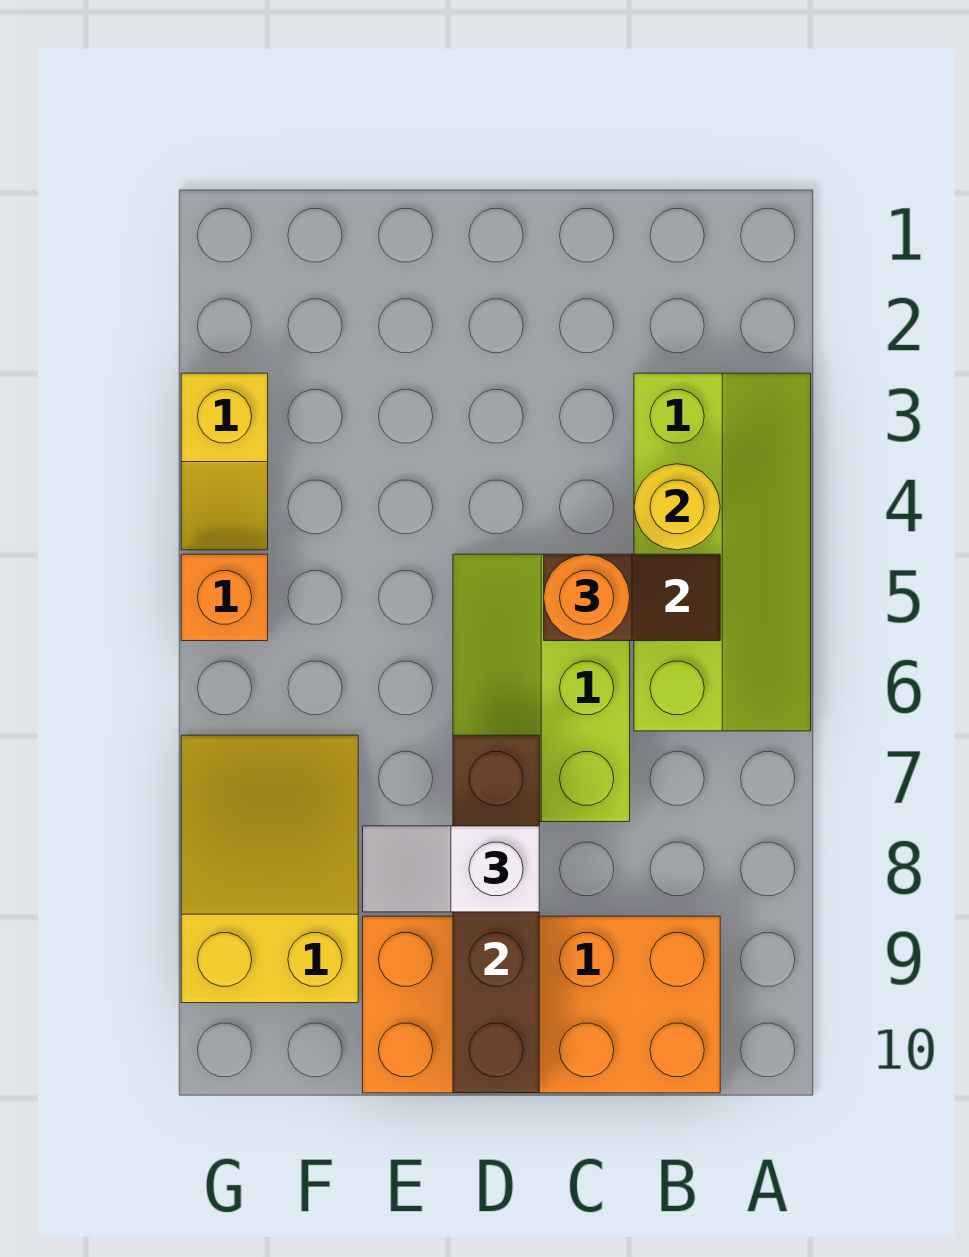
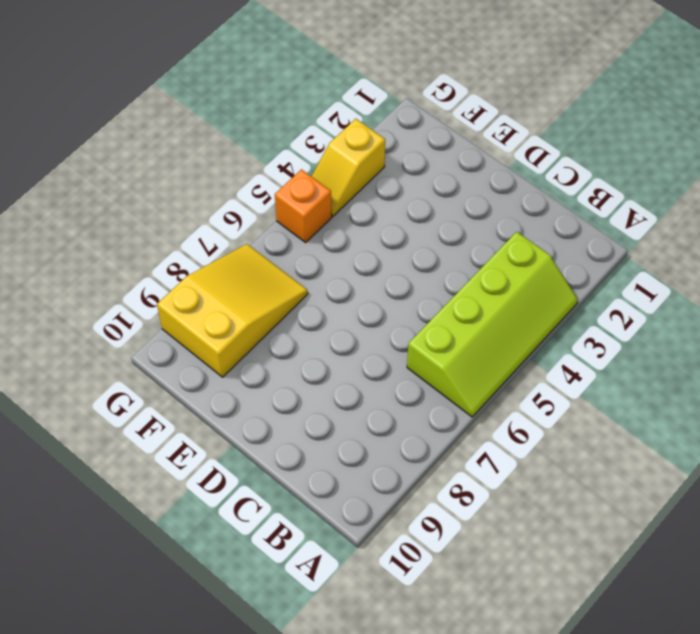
none -> orange 2x4 brick [363,916,720,1093]
none -> lime 2x3 slope [453,554,630,822]

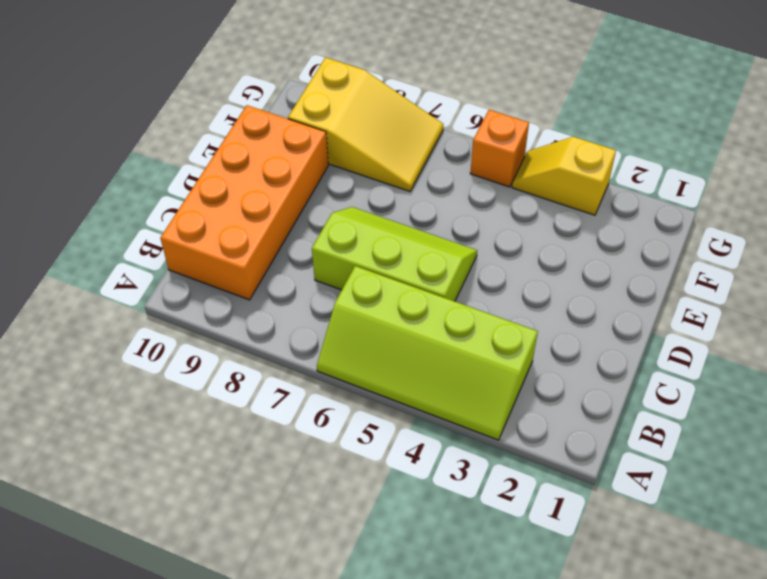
none -> yellow 1x1 round brick [634,464,720,550]
none -> brown 1x2 slope [544,554,720,641]

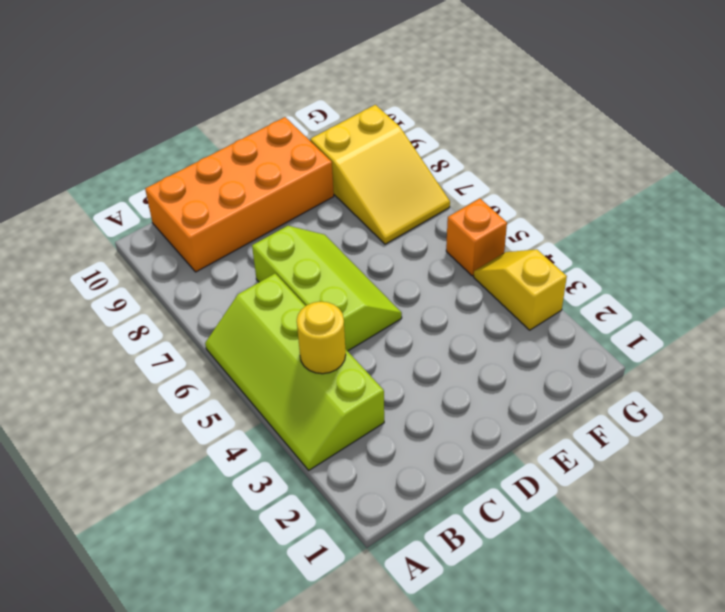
none -> brown 1x2 slope [544,554,720,641]
none -> brown 1x4 brick [453,735,539,1093]

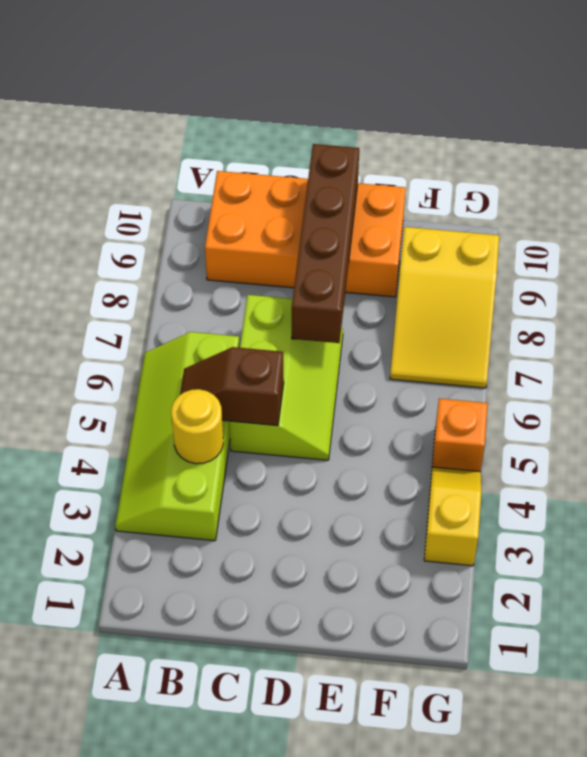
none -> orange 1x1 round brick [544,554,630,641]
none -> white 1x2 slope [363,826,539,912]

